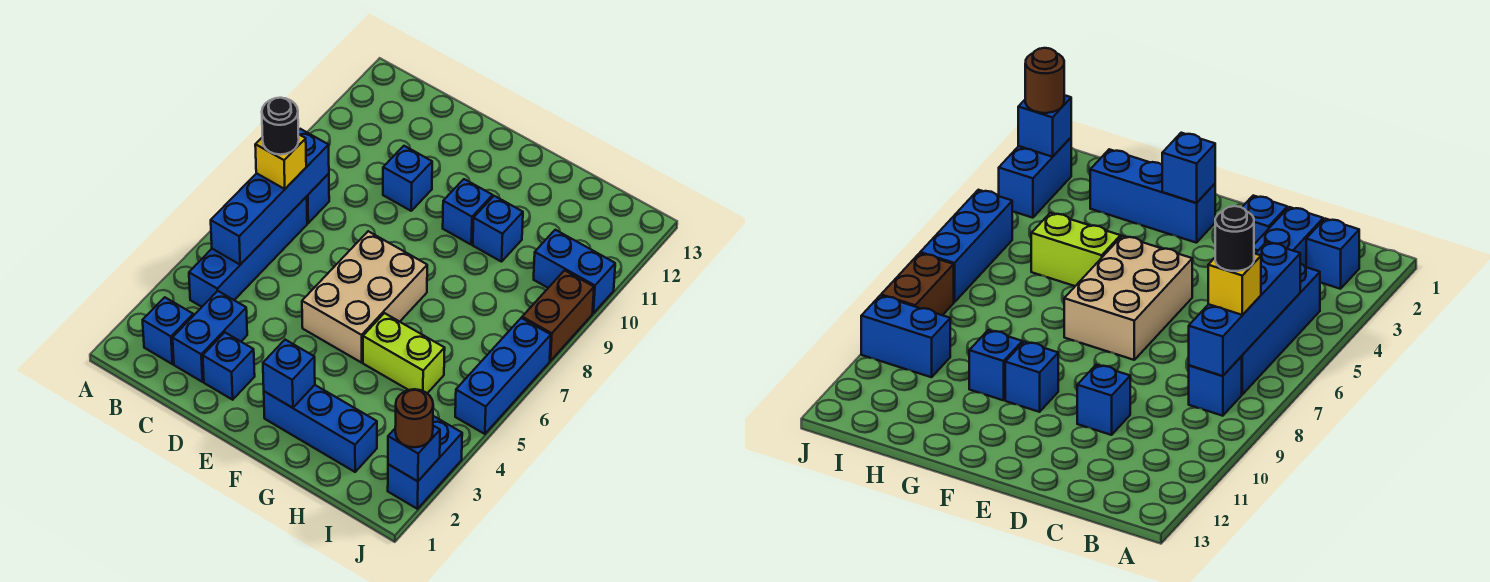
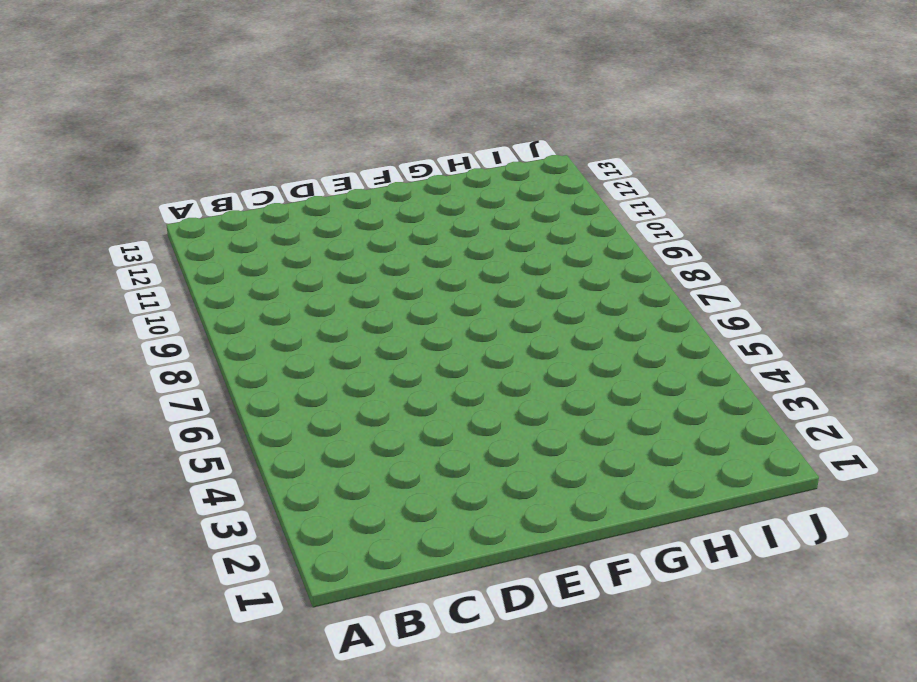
none -> blue 1x1 brick [143,297,193,364]
none -> blue 1x4 brick [189,197,307,307]
none -> blue 1x1 brick [306,174,329,223]

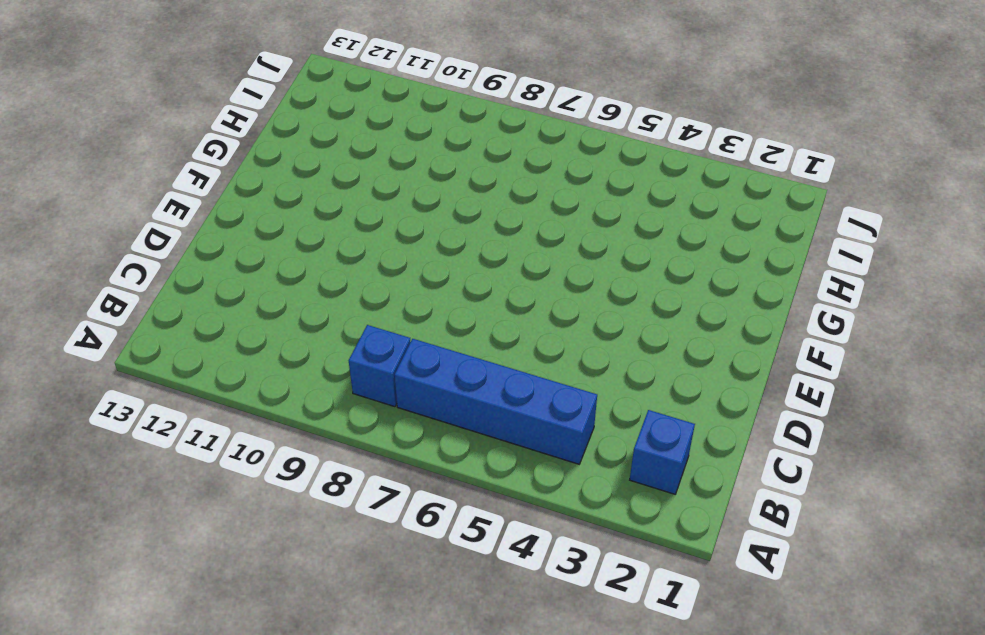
none -> blue 1x2 brick [173,291,247,382]
none -> blue 1x1 brick [203,333,255,400]
none -> blue 1x1 brick [383,146,432,211]

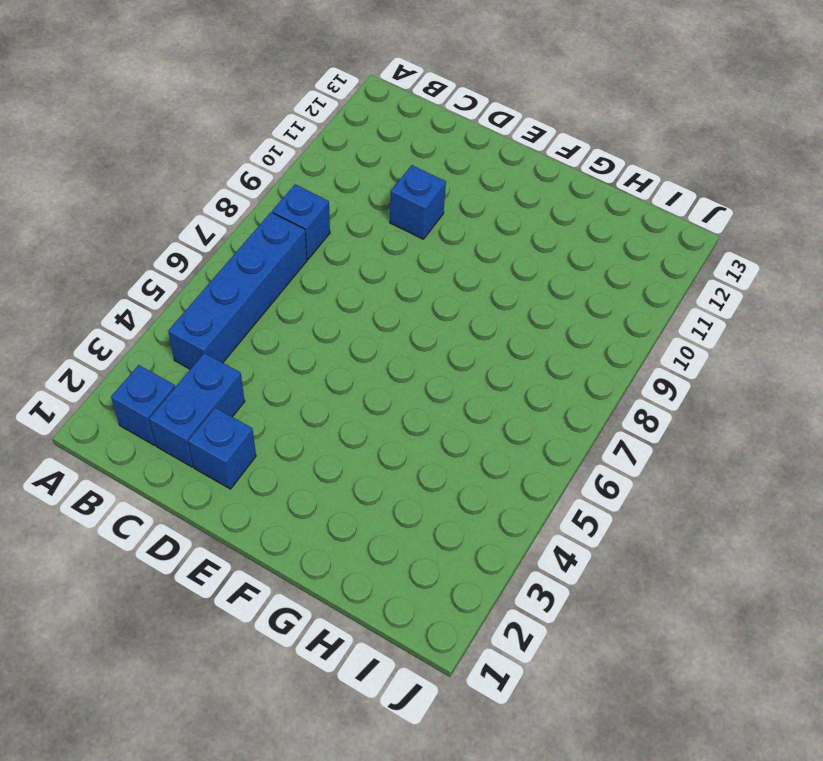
none -> tan 2x3 brick [302,231,427,363]
none -> blue 1x3 brick [264,385,377,472]
none -> blue 1x1 brick [443,179,493,244]

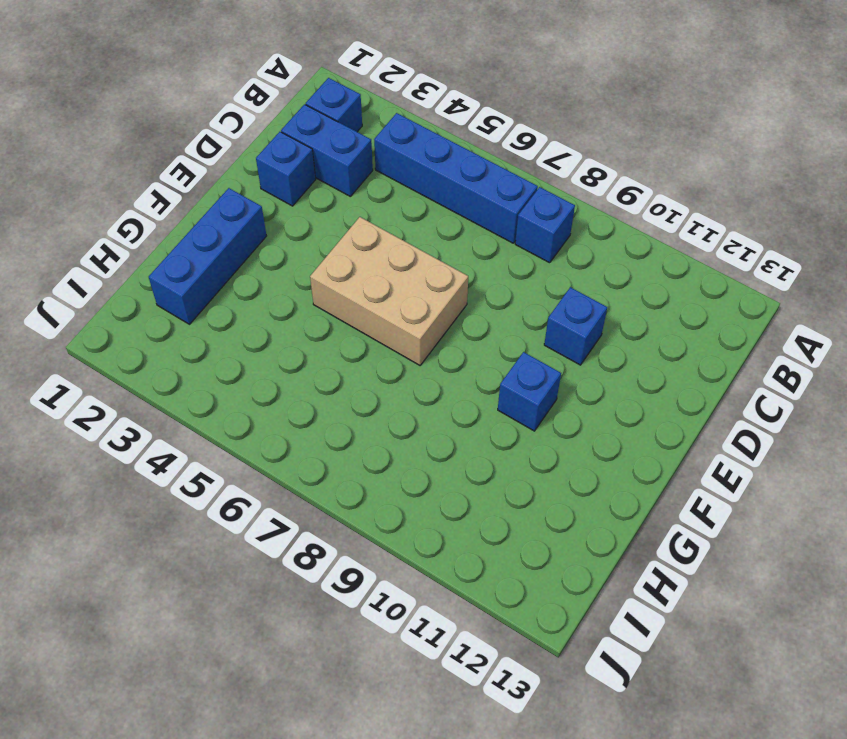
none -> lime 1x2 brick [363,313,445,393]
none -> blue 1x1 brick [473,196,523,262]
none -> blue 1x2 brick [534,230,615,313]

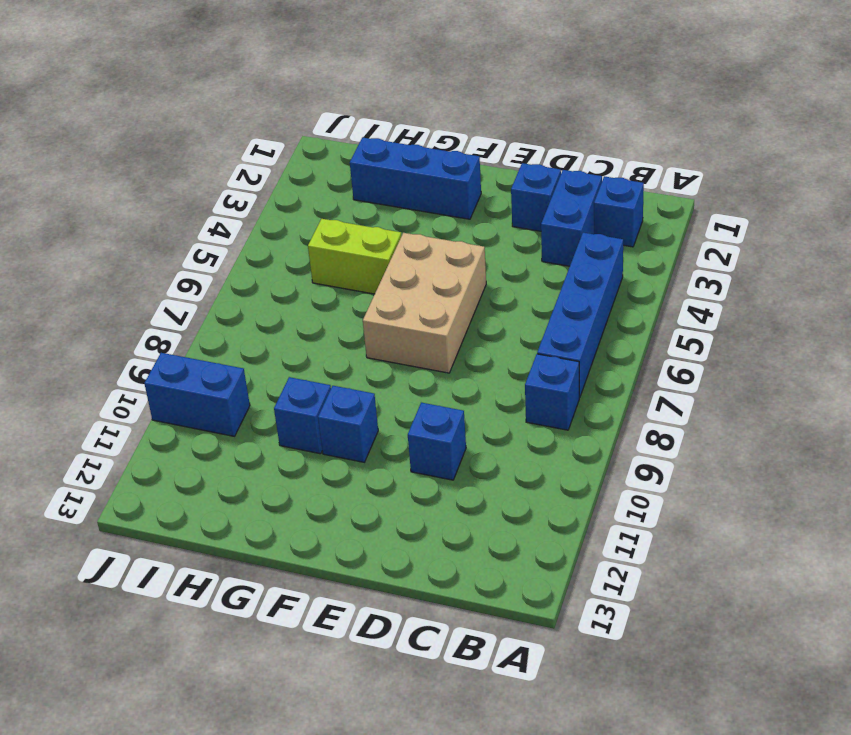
none -> blue 1x2 brick [388,416,462,509]
none -> blue 1x3 brick [455,318,551,434]
none -> brown 1x2 brick [522,270,594,361]

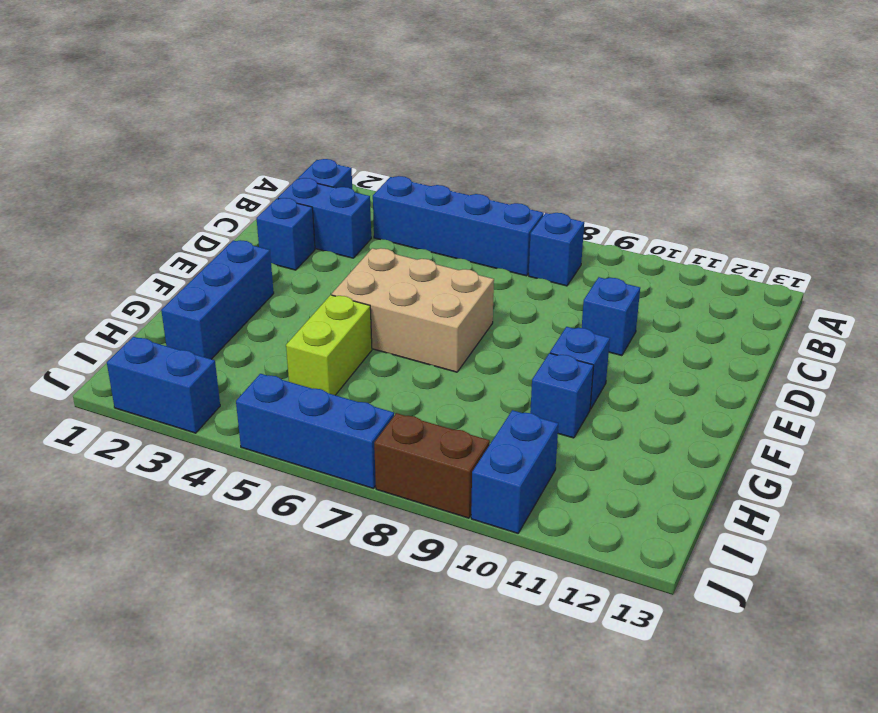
none -> blue 1x4 brick [211,129,329,265]
none -> blue 1x1 brick [263,340,315,408]
none -> blue 1x1 brick [388,426,440,481]

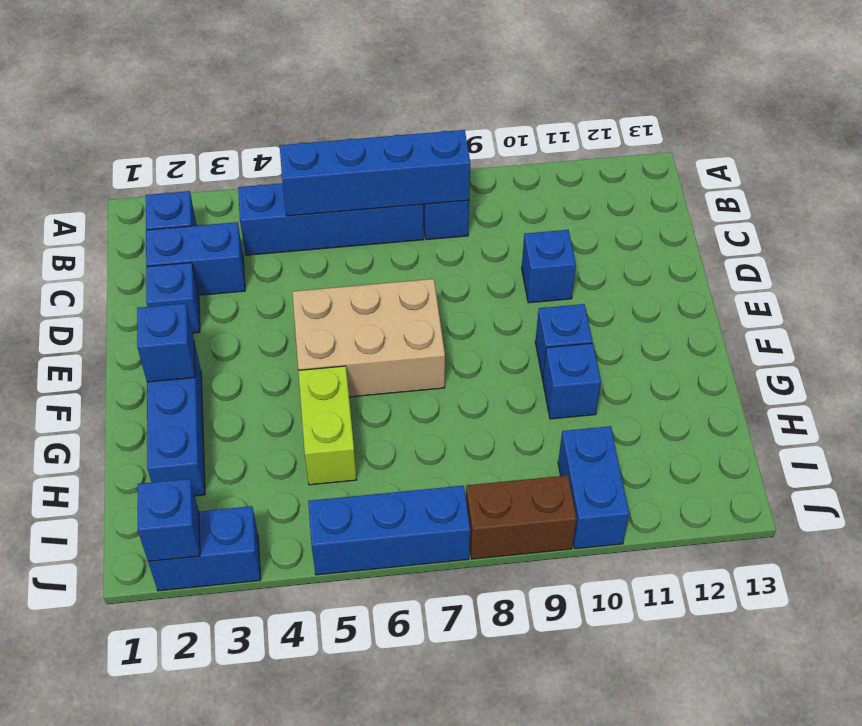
none -> yellow 1x1 brick [255,134,306,189]
none -> brown 1x1 round brick [395,389,433,447]
none -> black 1x1 round brick [262,98,299,155]

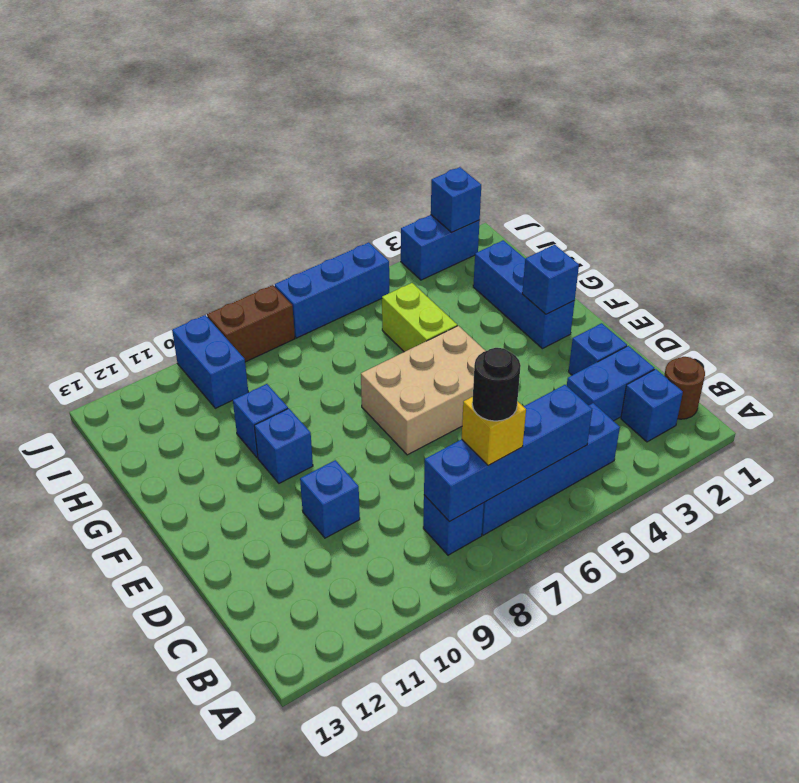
brown 1x1 round brick [664,357,705,419] -> brown 1x1 round brick moved to [395,389,433,447]

